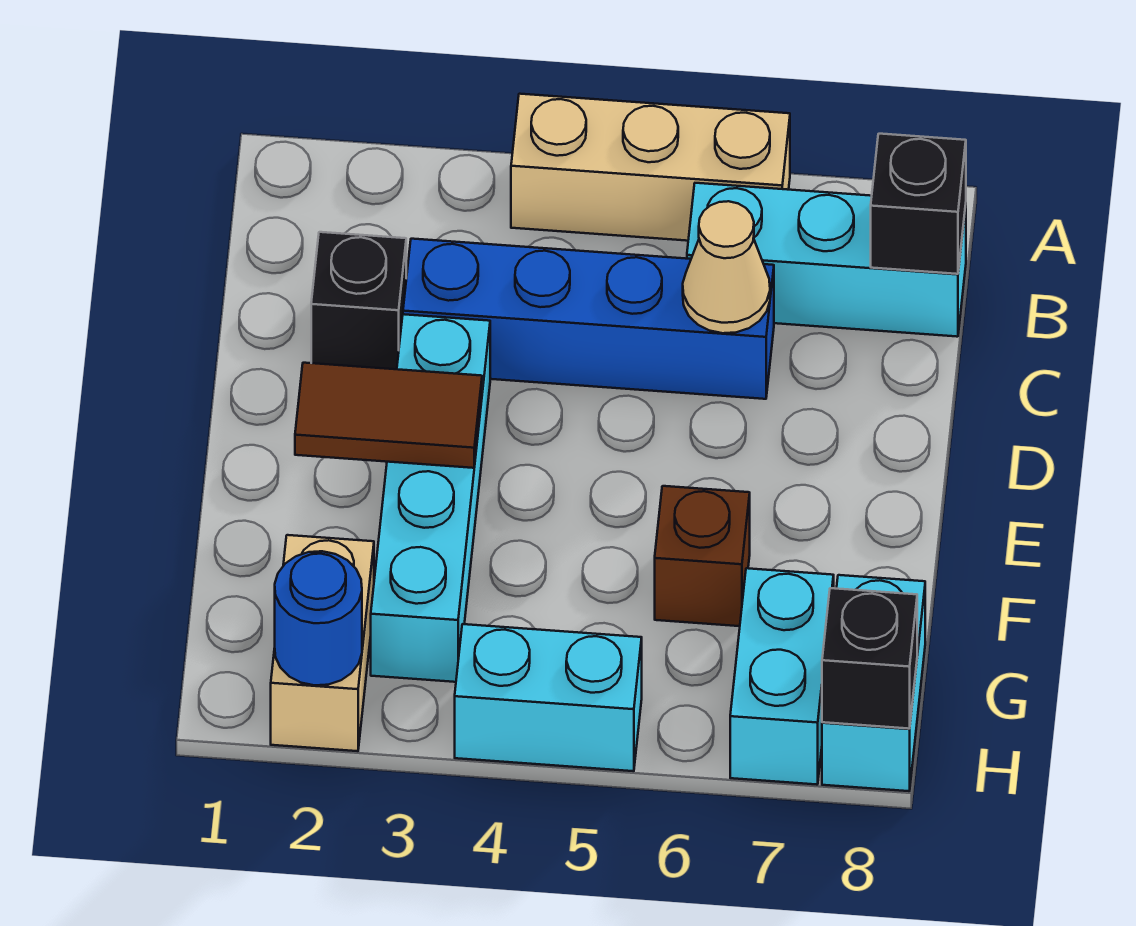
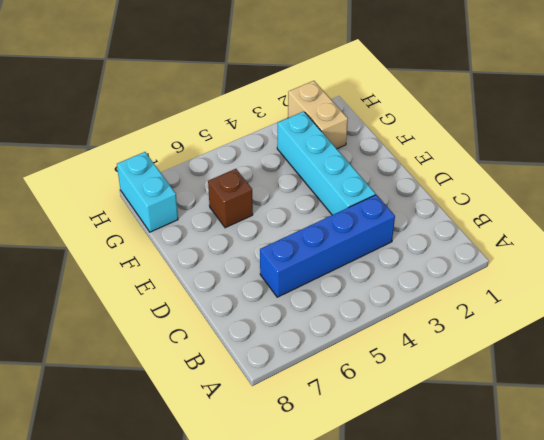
none -> tan 1x3 brick [511,94,790,241]
none -> cyan 1x3 brick [687,183,966,337]
none -> black 1x1 brick [311,232,406,369]

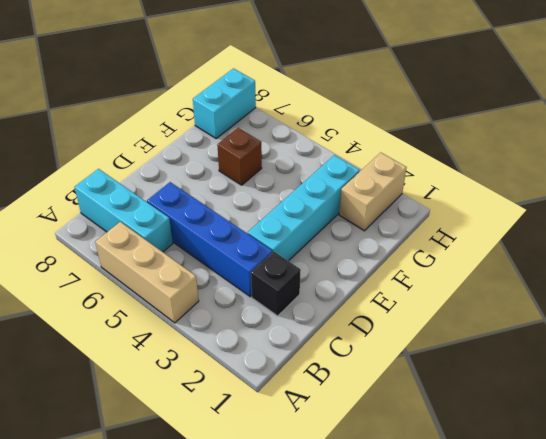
none -> cyan 1x2 brick [730,568,834,785]
none -> cyan 1x2 brick [455,624,642,771]
none -> black 1x1 brick [871,134,966,274]

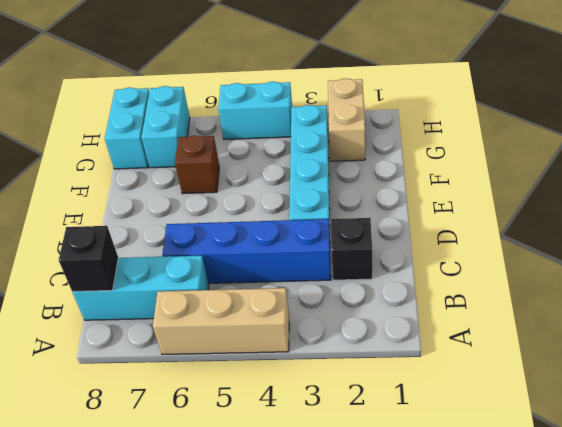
none -> tan 1x1 cone [683,201,770,333]
none -> brown 1x2 tile [295,363,482,468]
none -> blue 1x1 round brick [275,551,362,685]

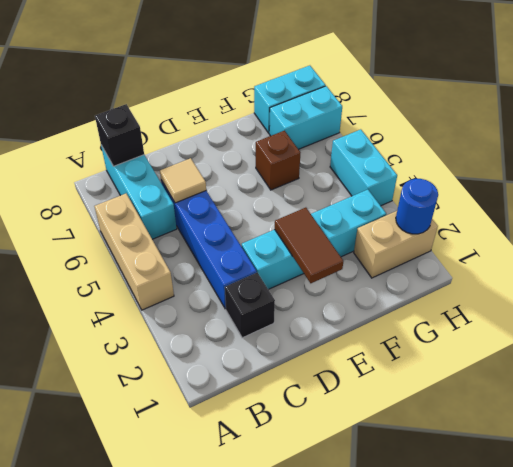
tan 1x1 tile [160,158,206,203] -> tan 1x1 cone [683,201,770,333]
none -> black 1x1 brick [822,588,917,729]

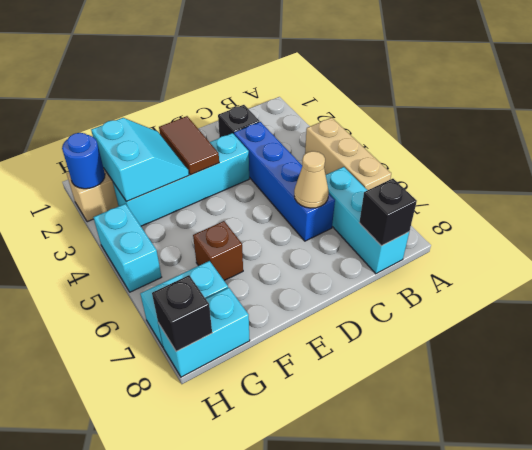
cyan 2x2 slope [91,118,189,202] -> none

